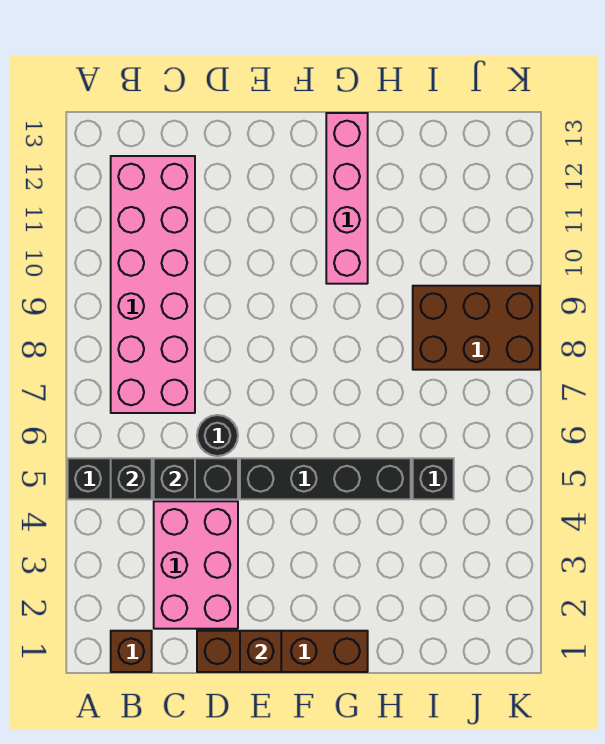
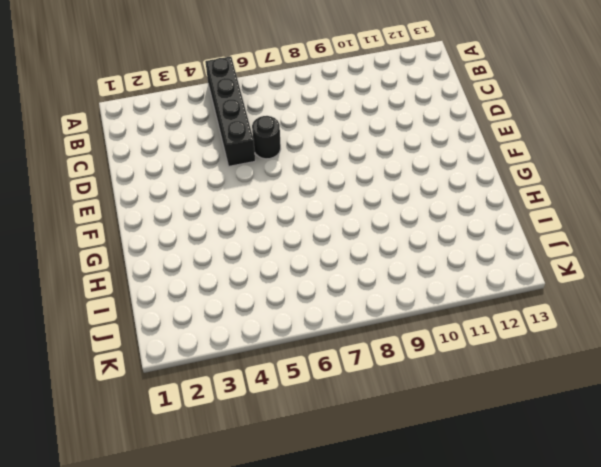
none -> brown 1x1 brick [111,631,152,672]
none -> pink 2x6 brick [111,156,195,413]
none -> pink 2x3 brick [154,501,238,629]

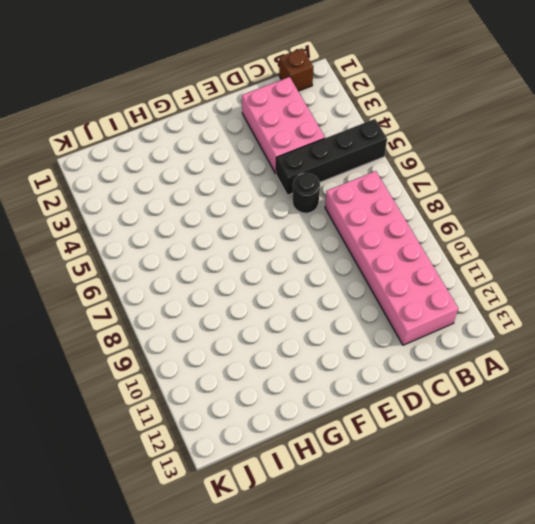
none -> brown 1x4 brick [197,631,368,672]
none -> black 1x4 brick [240,458,411,499]
none -> pink 1x4 brick [326,113,368,284]

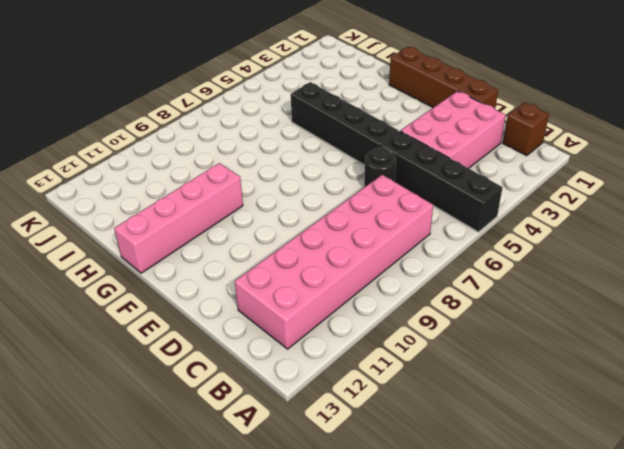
none -> black 1x1 brick [413,458,454,499]
none -> brown 2x3 brick [413,286,540,370]
none -> black 1x1 brick [111,458,152,499]

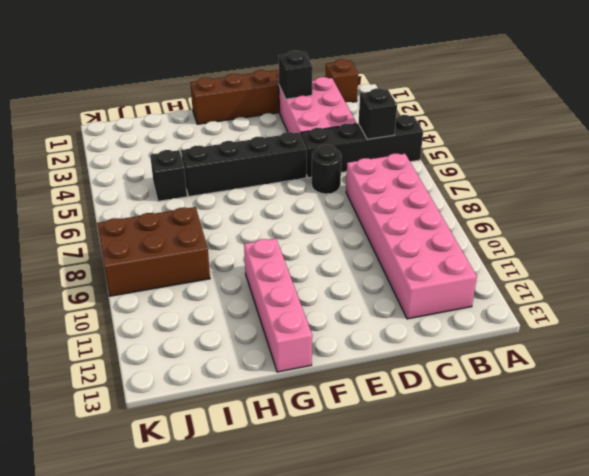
black 1x1 brick [279,51,313,99] -> black 1x1 brick moved to [154,458,195,499]
none -> brown 1x1 brick [240,631,281,672]

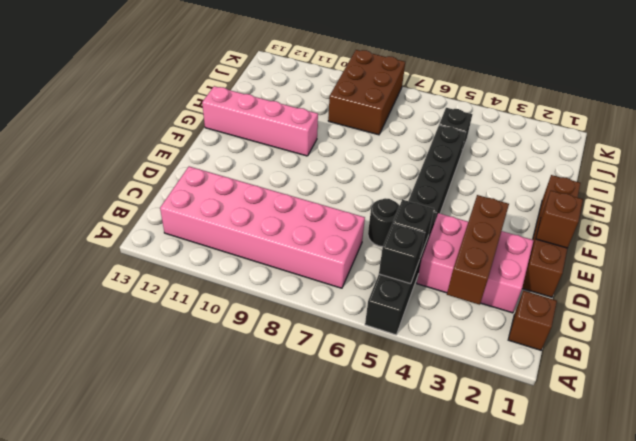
brown 1x3 brick [447,195,509,305] -> none

